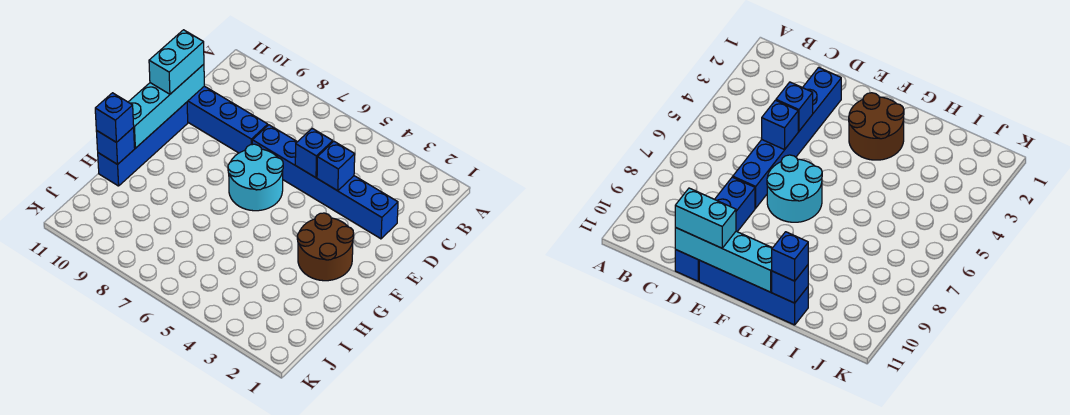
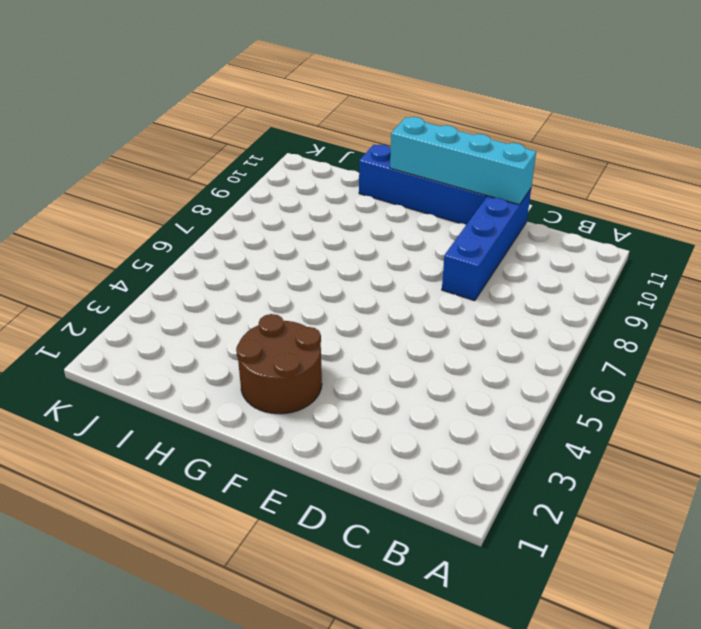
none -> blue 1x6 brick [252,125,398,239]
none -> cyan 2x2 round brick [228,144,283,211]

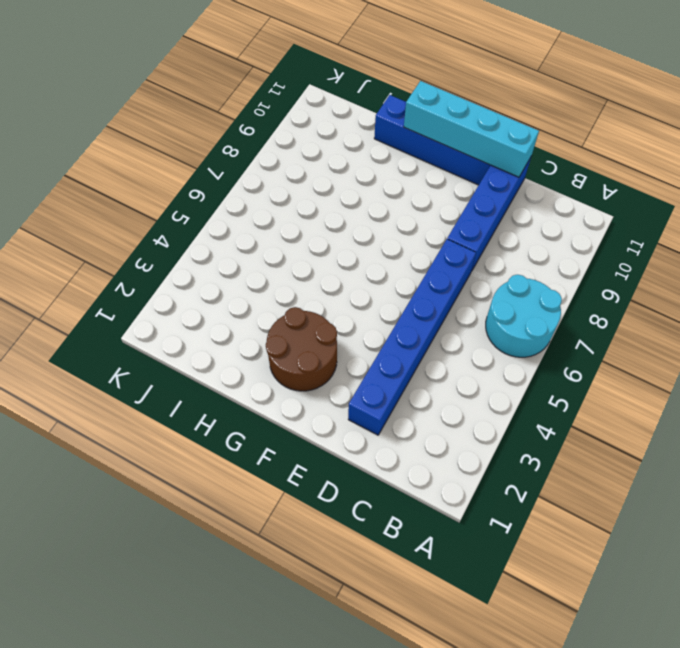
cyan 2x2 round brick [486,275,562,357] -> cyan 2x2 round brick moved to [228,144,283,211]
none -> blue 1x1 brick [317,142,355,191]
none -> blue 1x1 brick [295,128,333,178]

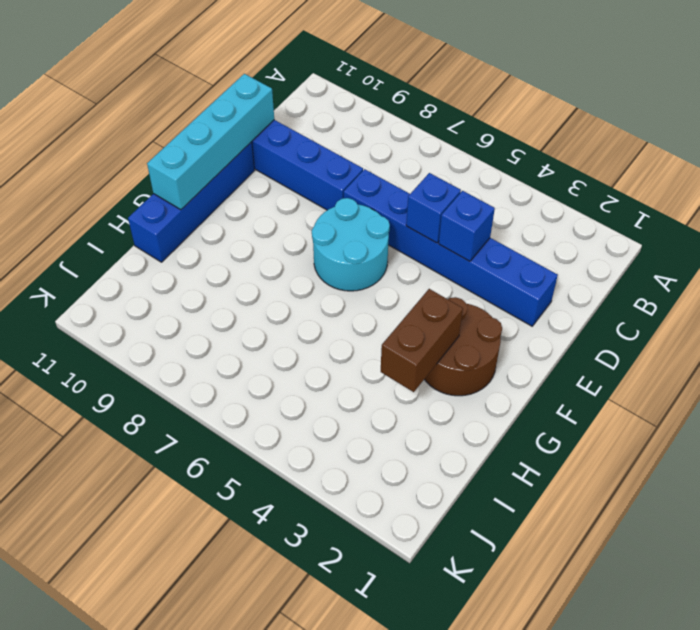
brown 1x2 brick [381,289,463,392] -> none
none -> blue 1x1 brick [96,127,135,164]
none -> cyan 1x2 brick [149,30,204,94]

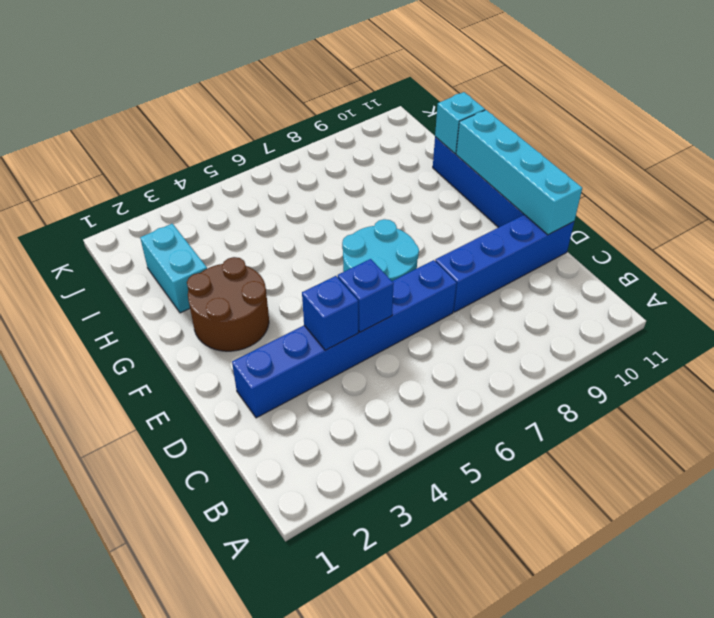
cyan 1x2 brick [140,224,207,313] -> cyan 1x2 brick moved to [149,30,204,94]
cyan 1x1 brick [435,92,485,154] -> blue 1x1 brick [96,127,135,164]
none -> blue 1x1 brick [95,93,134,142]

